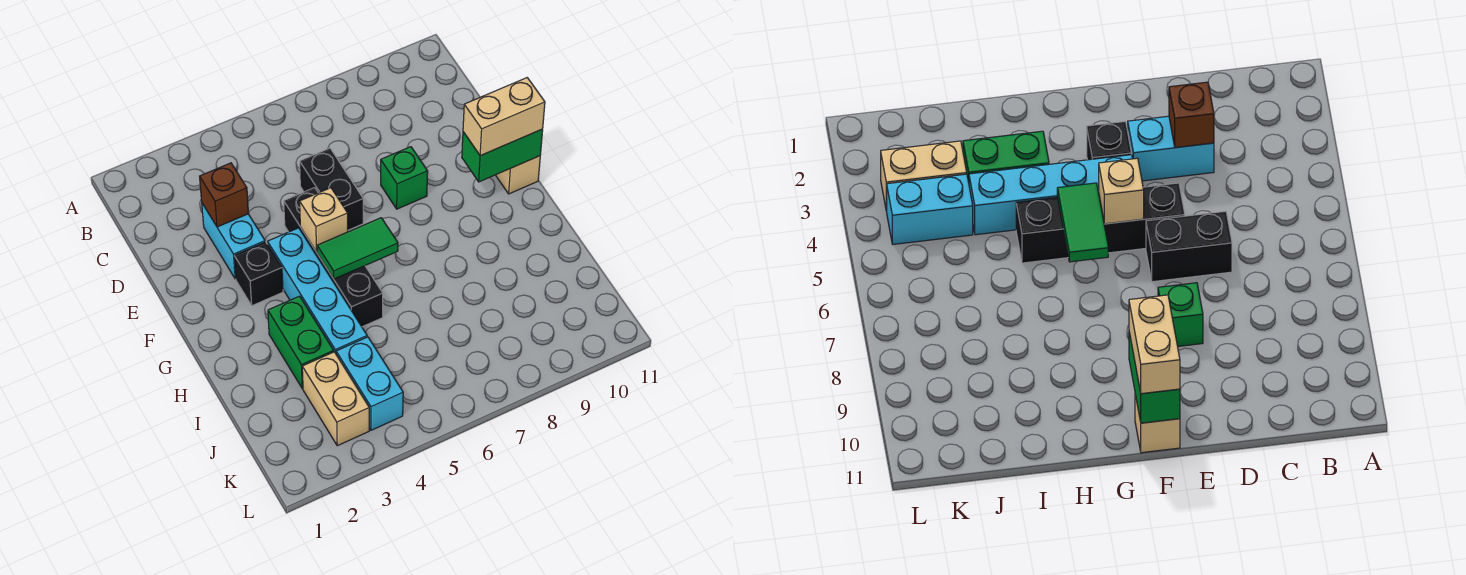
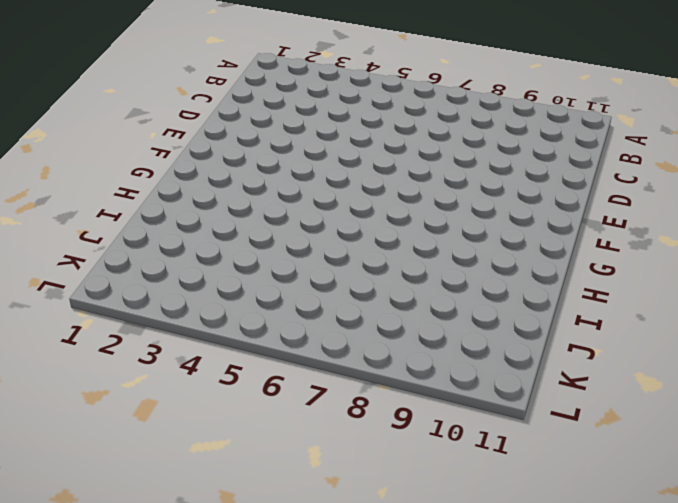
none -> cyan 1x2 brick [202,204,265,279]
none -> black 1x2 brick [300,148,363,230]
none -> black 1x4 brick [284,188,383,327]

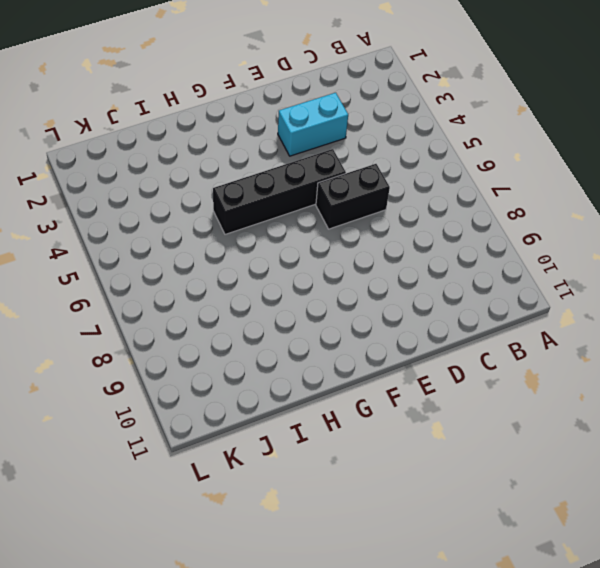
none -> green 1x1 brick [381,147,428,209]
none -> black 1x1 brick [234,242,283,306]
none -> cyan 1x4 brick [268,228,367,353]

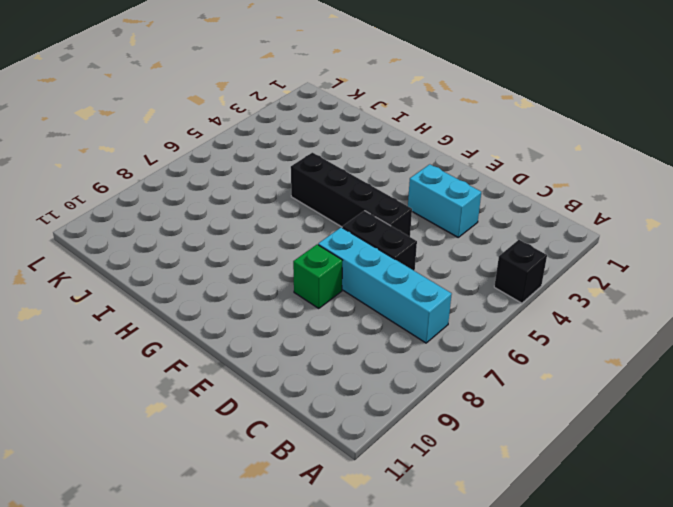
black 1x1 brick [494,240,547,303] -> black 1x1 brick moved to [234,242,283,306]
cyan 1x4 brick [318,227,452,343] -> cyan 1x4 brick moved to [268,228,367,353]
none -> tan 1x1 brick [496,156,540,194]
none -> green 1x2 brick [268,296,334,389]
none -> tan 1x2 brick [302,352,369,446]

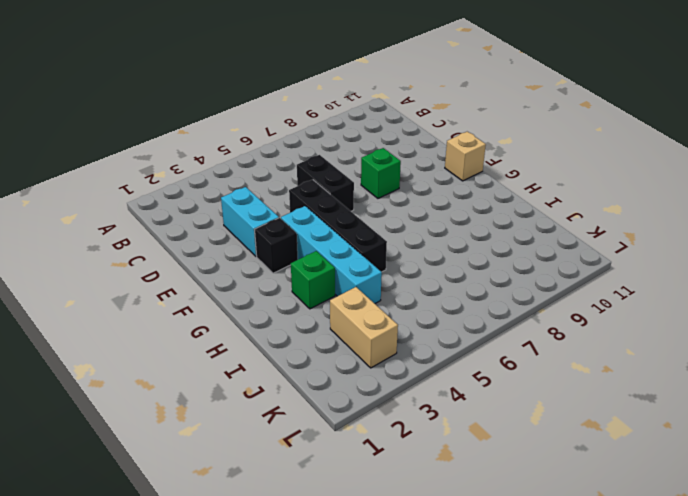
green 1x1 brick [291,251,335,309] -> green 1x2 brick [268,296,334,389]
none -> cyan 1x2 brick [336,337,403,430]
none -> brown 1x1 brick [200,163,248,227]
none -> tan 1x1 brick [300,188,348,252]

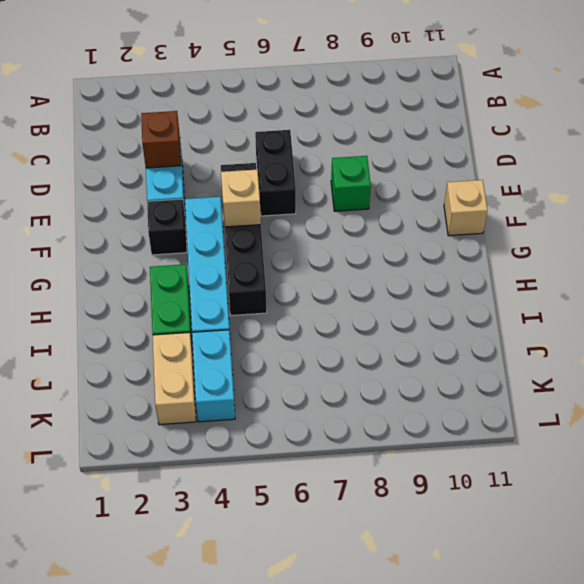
none -> green 1x2 brick [462,129,543,182]
none -> green 1x2 tile [317,218,398,279]
none -> tan 1x2 brick [463,78,545,156]

